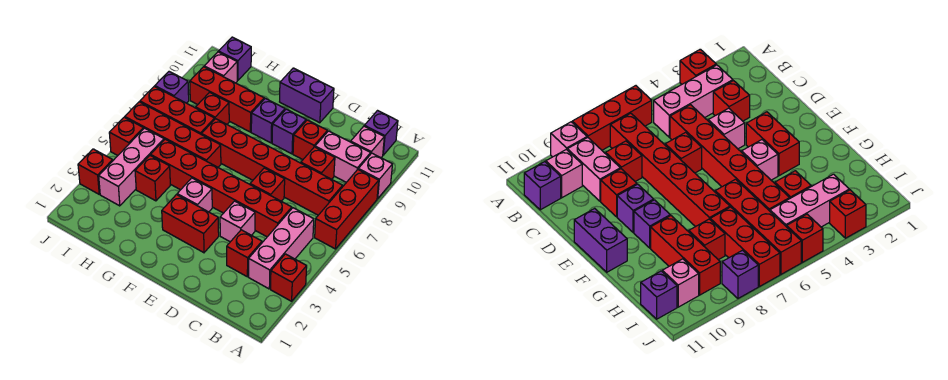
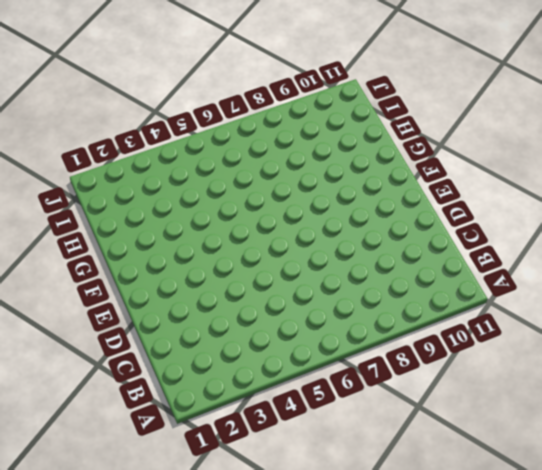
none -> red 1x1 brick [271,254,307,301]
none -> red 1x3 brick [315,170,379,249]
none -> pink 1x1 brick [358,153,392,199]
none -> pink 1x3 brick [249,208,314,289]

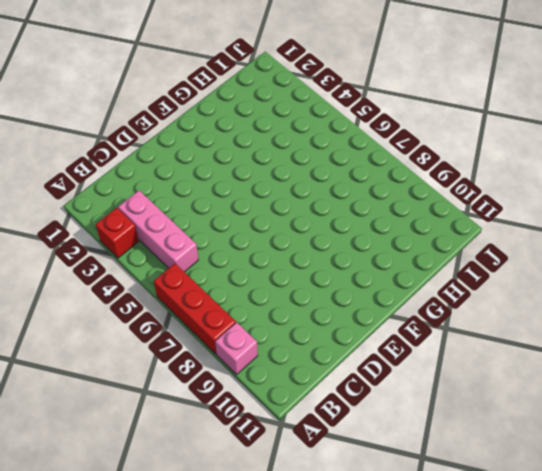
none -> red 1x6 brick [202,119,343,215]
none -> pink 1x2 brick [315,131,371,182]
none -> pink 1x1 brick [351,126,384,158]
none -> purple 1x1 brick [364,111,398,155]

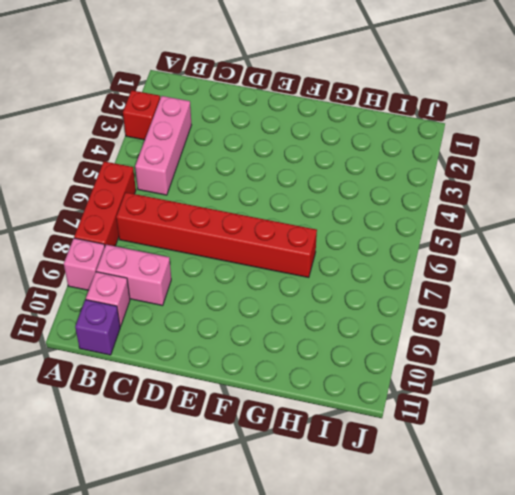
none -> red 1x1 brick [227,230,262,277]
none -> red 1x6 brick [151,139,292,237]
none -> red 1x1 brick [301,147,335,179]
none -> pink 1x1 brick [220,201,255,242]

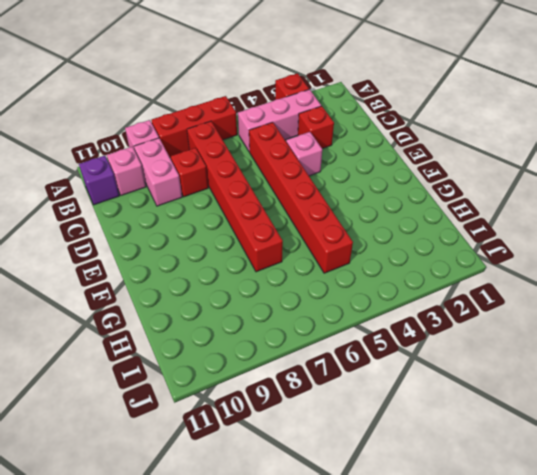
none -> red 1x1 brick [250,168,285,201]
none -> red 1x1 brick [293,120,327,160]
none -> red 1x2 brick [162,195,219,253]
none -> purple 1x1 brick [272,109,306,154]

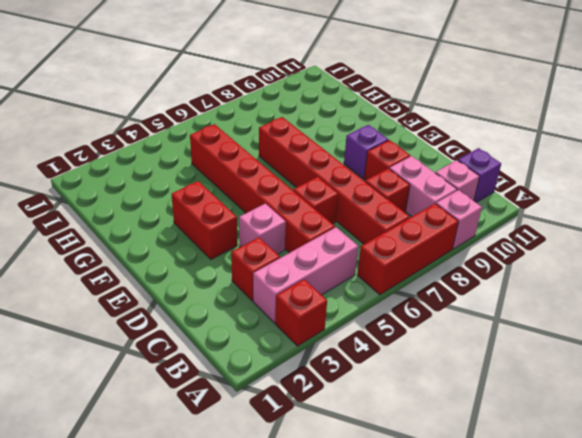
none -> purple 1x2 brick [280,68,334,123]
none -> pink 1x1 brick [177,178,212,212]
none -> purple 1x1 brick [251,98,285,143]
none -> red 1x4 brick [125,102,221,167]

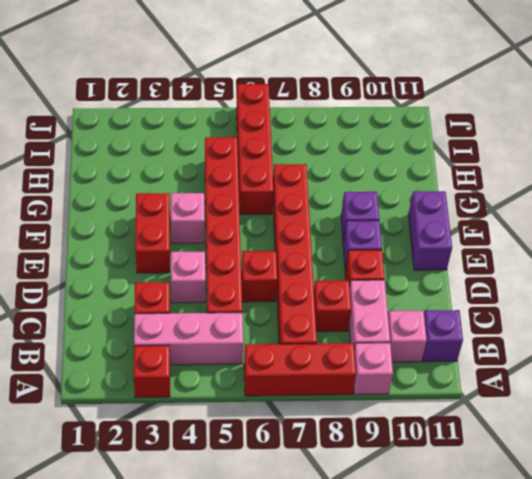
none -> red 1x3 brick [190,67,264,132]
none -> red 1x1 brick [135,155,170,201]
none -> red 1x3 brick [140,87,215,135]
none -> red 1x1 brick [196,92,229,124]

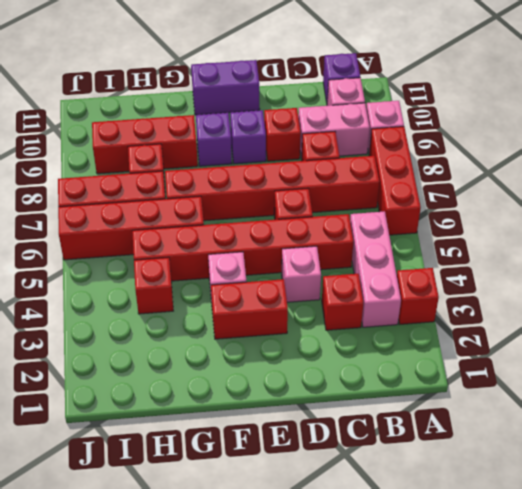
none -> pink 1x3 brick [99,128,164,206]
none -> pink 1x1 brick [204,52,237,83]
none -> purple 1x1 brick [219,37,251,81]
none -> red 1x1 brick [78,149,113,194]

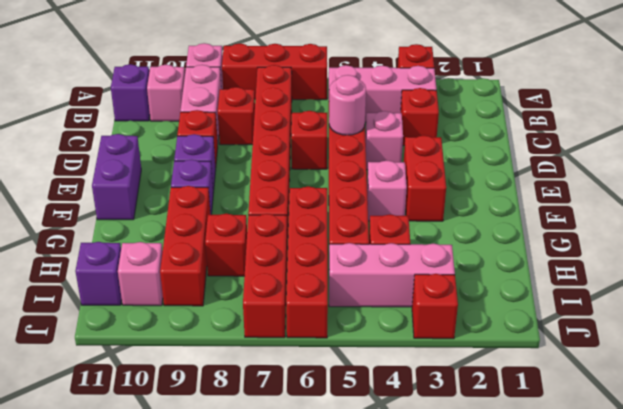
pink 1x1 round brick [329,75,366,135] -> none
none -> red 1x1 brick [109,117,143,155]
none -> purple 1x1 brick [155,72,189,103]

